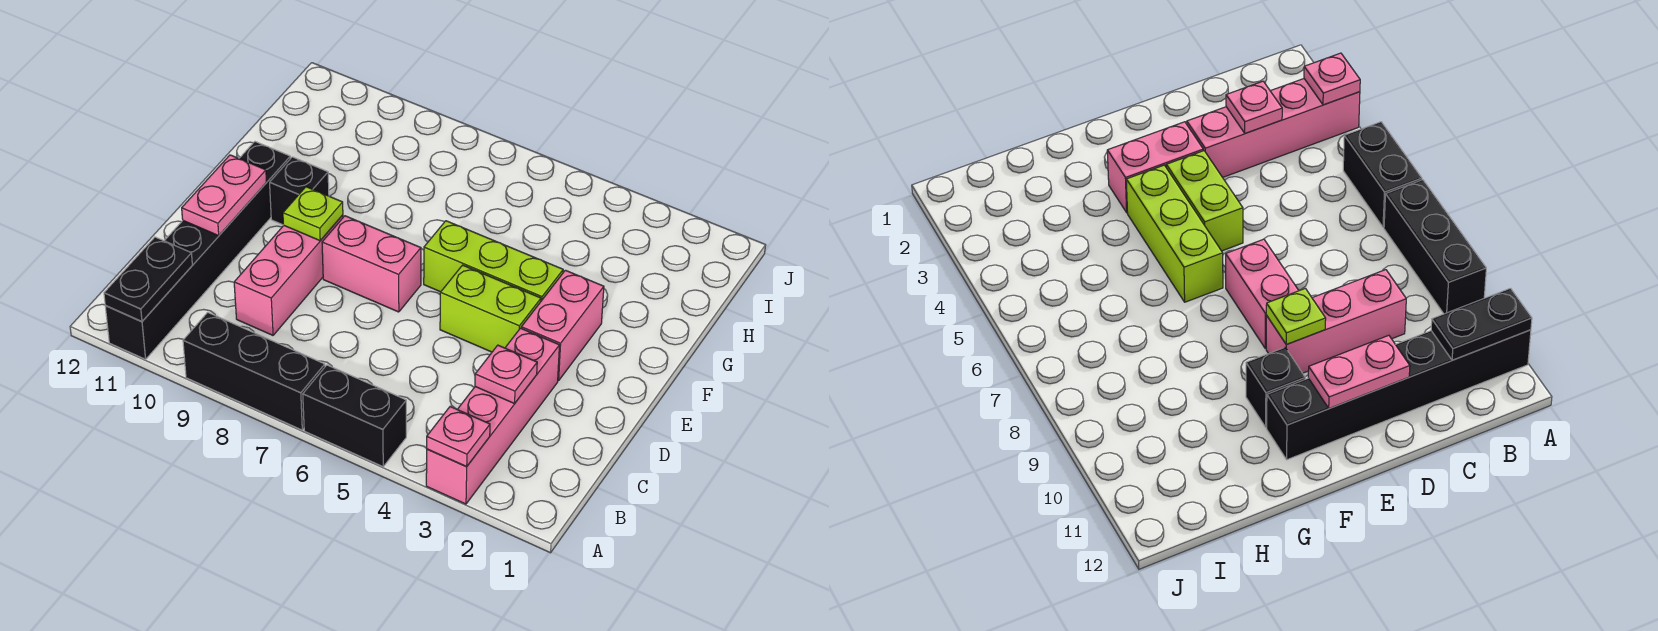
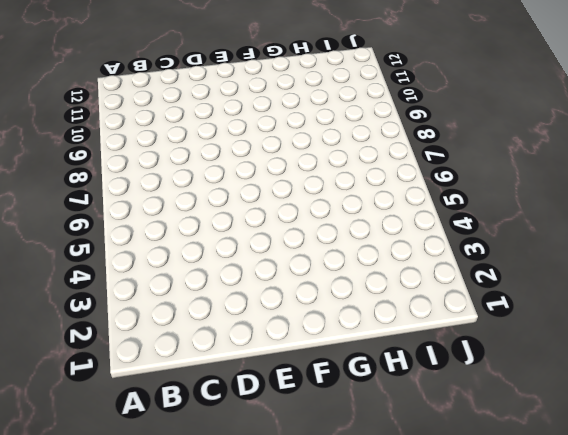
none -> pink 1x4 brick [426,328,559,504]
none -> black 1x2 brick [303,365,406,467]
none -> black 1x3 brick [183,312,325,430]

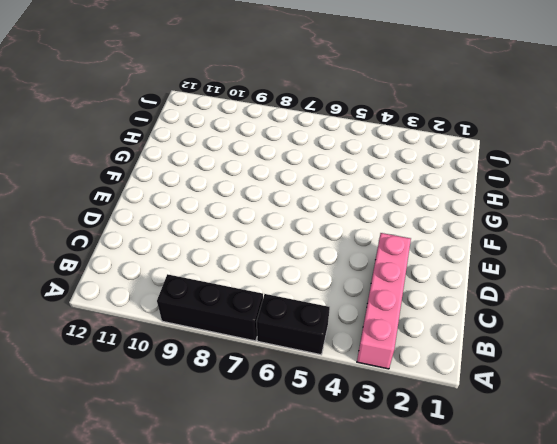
none -> black 1x6 brick [105,142,291,359]
none -> pink 1x3 brick [234,215,343,335]
none -> pink 1x2 brick [521,270,604,381]

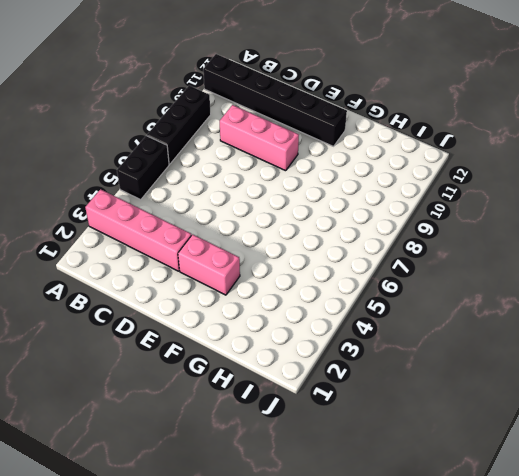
none -> lime 1x2 brick [440,265,541,352]
none -> pink 1x2 brick [322,216,421,312]
none -> lime 1x3 brick [424,221,563,301]

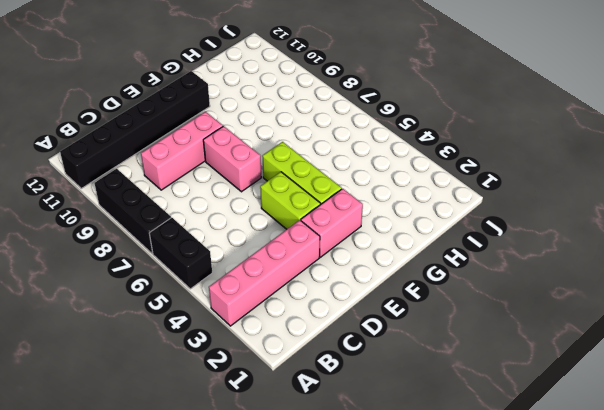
none -> black 1x1 brick [270,157,329,225]
none -> pink 1x1 plate [427,407,490,467]
none -> black 1x2 plate [104,237,192,322]

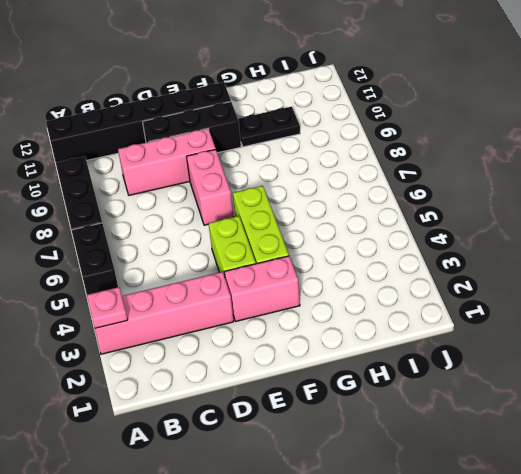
black 1x3 brick [143,102,241,153] -> black 1x1 brick [270,157,329,225]
black 1x2 plate [238,107,300,147] -> black 1x2 plate moved to [104,237,192,322]
none -> pink 1x1 plate [475,345,537,404]
none -> pink 1x2 plate [182,155,266,236]
none -> lime 1x1 plate [283,187,343,241]

